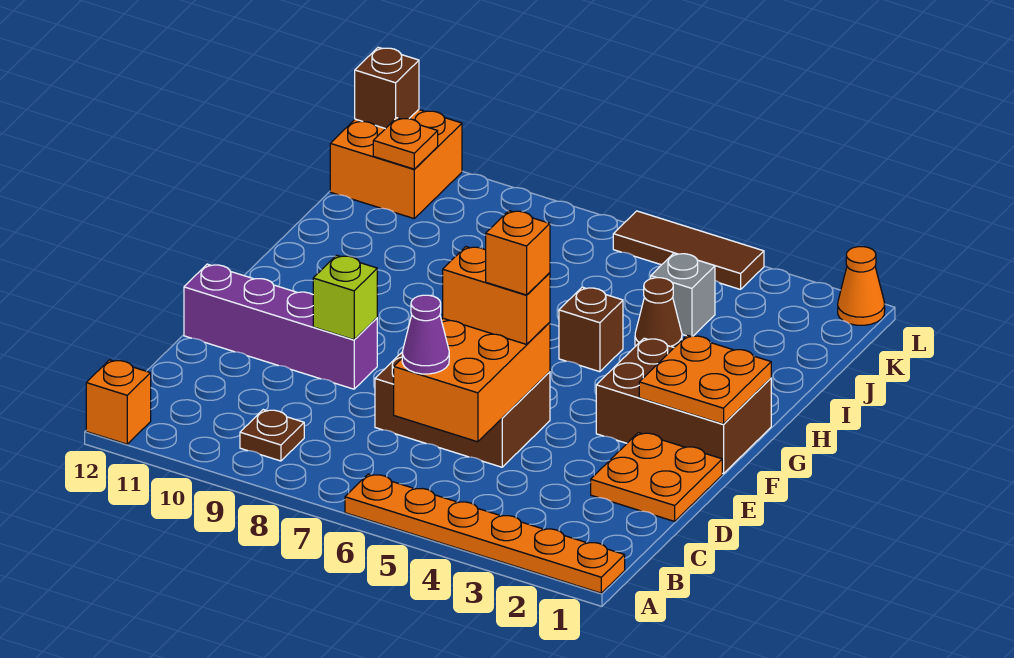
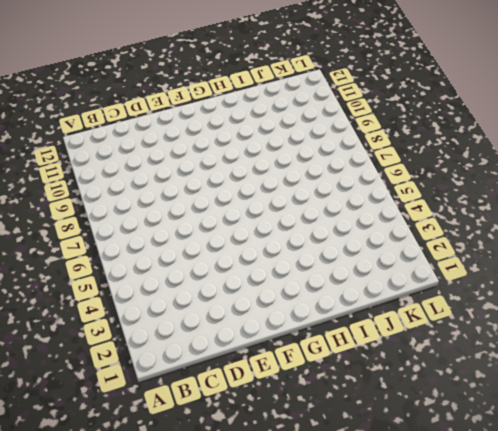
none -> orange 1x6 plate [345,474,625,593]
none -> orange 1x1 brick [86,360,151,444]
none -> brown 1x1 plate [240,410,304,461]

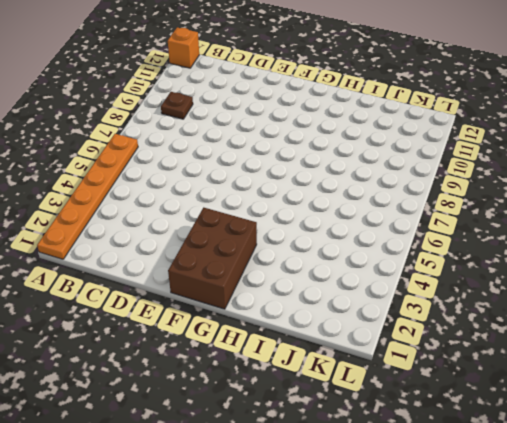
none -> orange 2x2 plate [591,433,722,521]
none -> brown 2x3 brick [375,352,550,467]
none -> purple 1x4 brick [184,264,377,389]

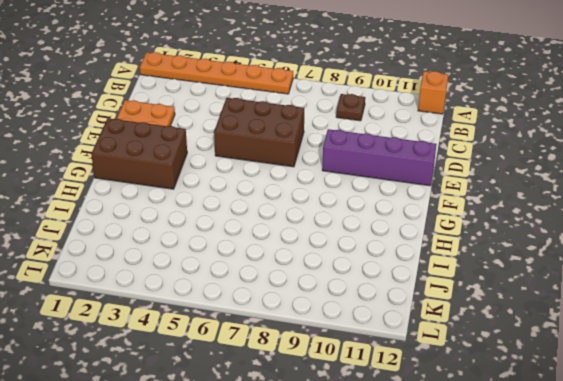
none -> brown 1x1 brick [559,287,623,372]
none -> brown 1x1 cone [635,278,682,347]
none -> grey 1x1 brick [651,253,715,337]

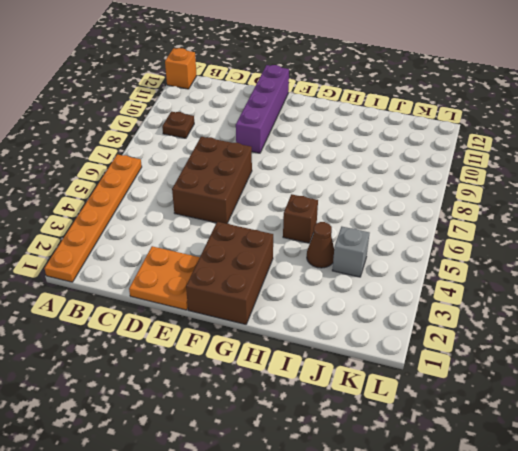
none -> orange 2x2 brick [330,110,462,218]
none -> orange 1x1 cone [838,247,885,325]
none -> brown 1x3 tile [613,211,764,289]

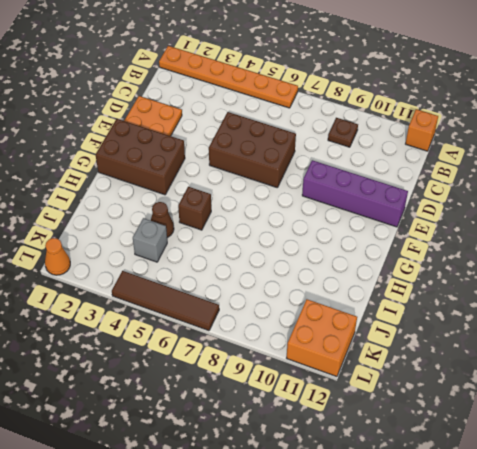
brown 1x4 tile [112,271,219,331] -> brown 1x3 tile [613,211,764,289]
none -> orange 2x3 brick [394,318,550,442]
none -> lime 1x1 brick [313,255,377,340]
none -> orange 2x2 plate [639,335,771,424]

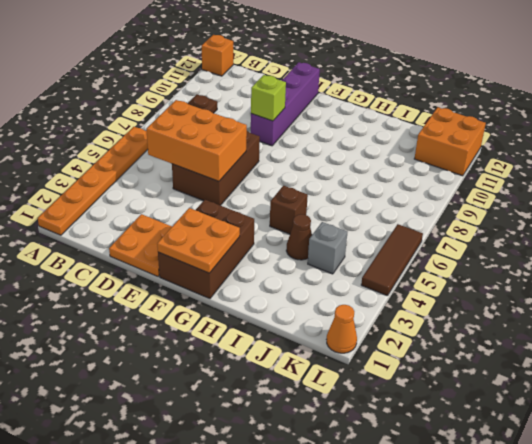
none -> orange 1x1 plate [373,118,438,169]
none -> brown 1x1 brick [355,47,419,129]
none -> purple 1x1 cone [402,295,449,374]

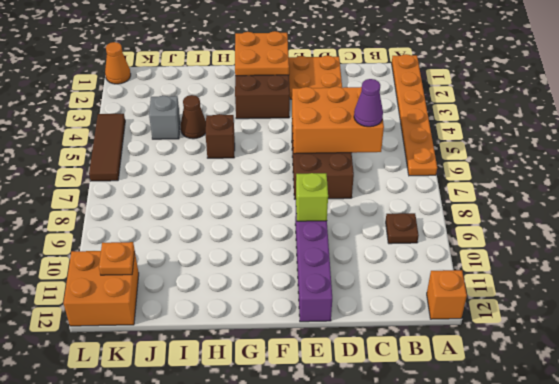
none -> brown 1x1 brick [355,47,419,129]
none -> orange 1x2 brick [443,247,550,344]
none -> orange 1x1 brick [486,211,550,295]

